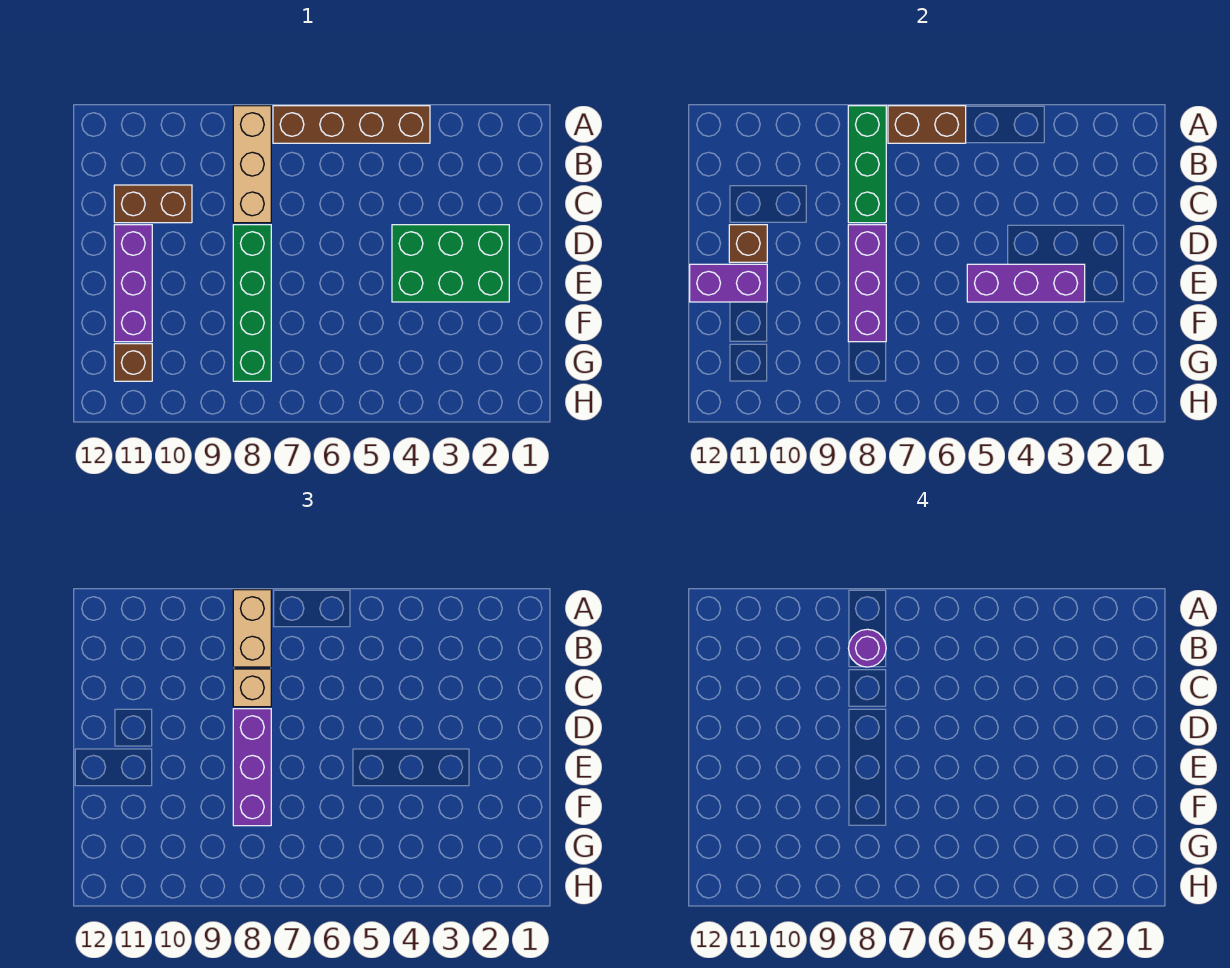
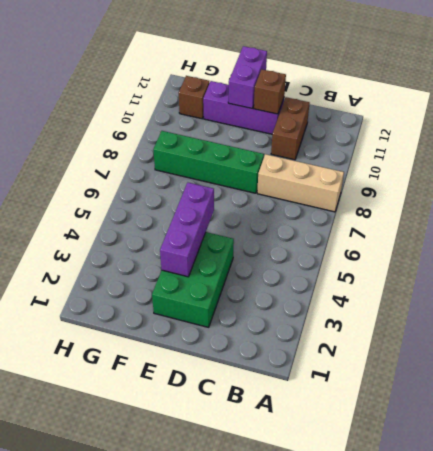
none -> brown 1x4 brick [273,106,430,143]
none -> brown 1x2 brick [888,106,966,143]
none -> green 1x3 brick [848,106,886,223]

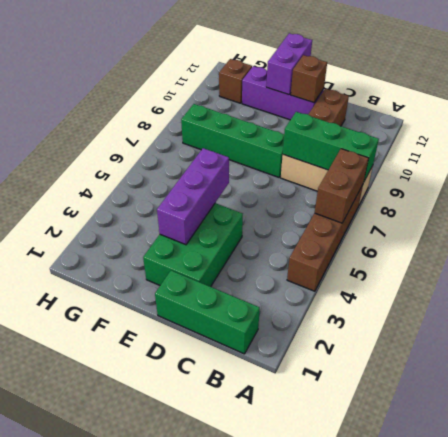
green 1x3 brick [155,270,260,354] -> none
none -> purple 1x3 brick [848,225,886,342]
none -> tan 1x2 brick [233,590,271,667]
none -> tan 1x1 brick [233,669,271,707]

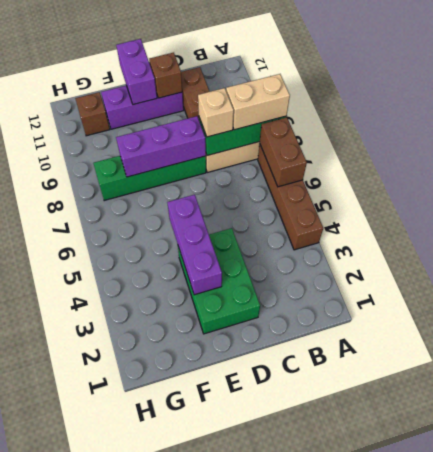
none -> purple 1x3 brick [233,709,271,826]
none -> purple 1x1 round brick [848,629,886,667]

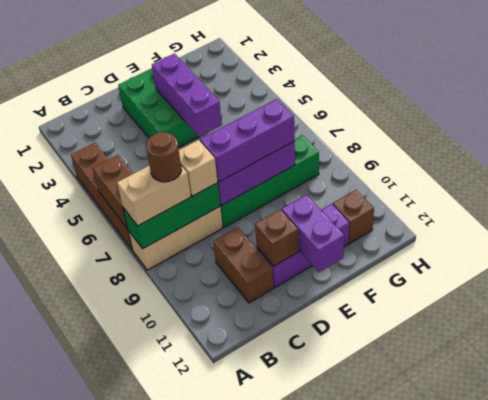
brown 1x1 round brick [146,132,182,182] -> purple 1x1 round brick [848,629,886,667]

